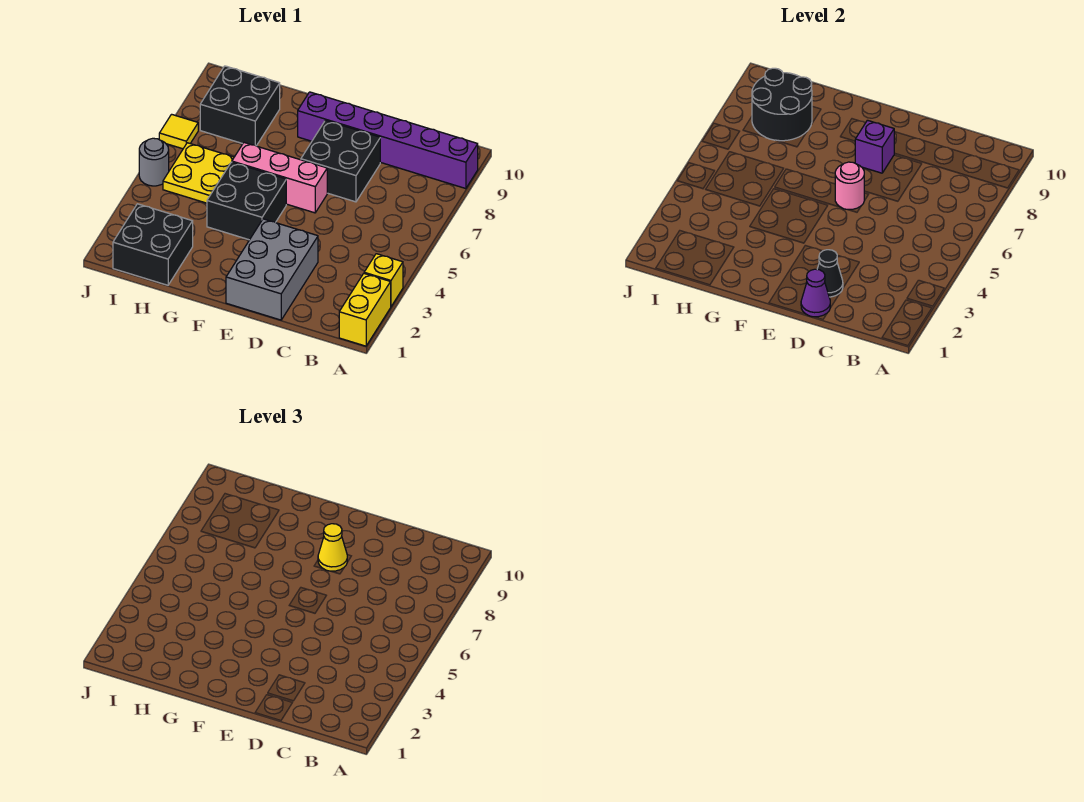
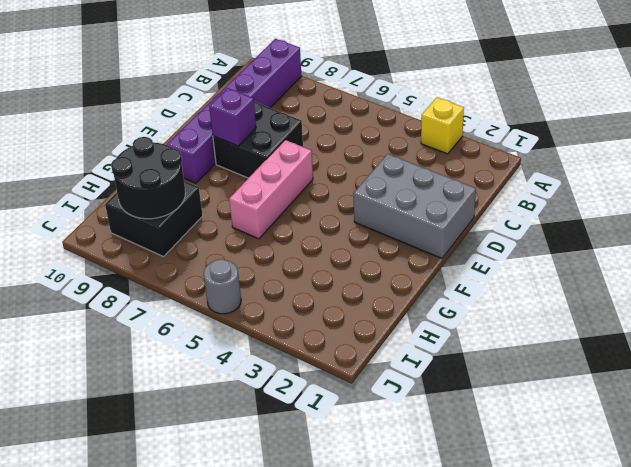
none -> yellow 1x2 brick [339,274,391,346]
none -> black 2x2 brick [207,162,286,240]
none -> black 2x2 brick [113,204,193,285]

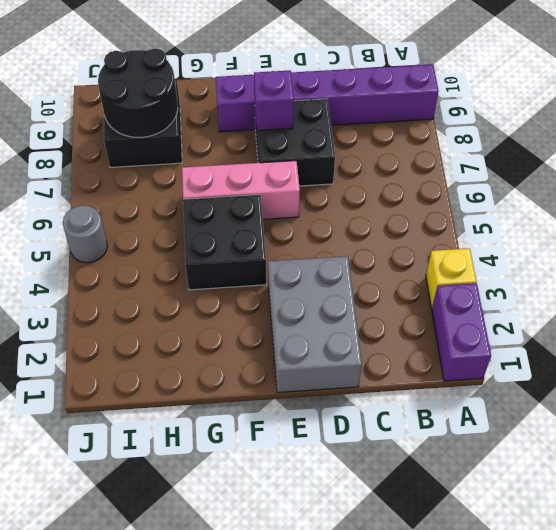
purple 1x2 brick [432,283,491,381] -> yellow 1x2 brick [339,274,391,346]
none -> black 2x2 brick [113,204,193,285]
none -> yellow 2x2 plate [163,143,234,203]
none -> yellow 1x1 tile [159,114,198,149]

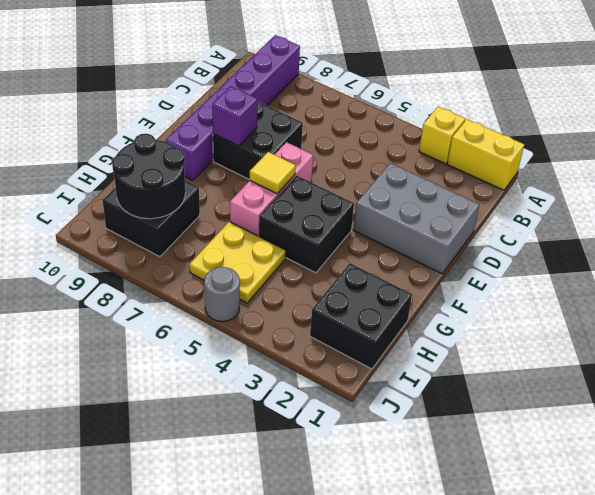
yellow 1x1 tile [250,152,296,194] -> yellow 1x1 tile moved to [159,114,198,149]
none -> purple 1x1 cone [801,269,830,317]
none -> black 1x1 cone [817,250,843,297]
none -> pink 1x1 round brick [835,162,864,210]

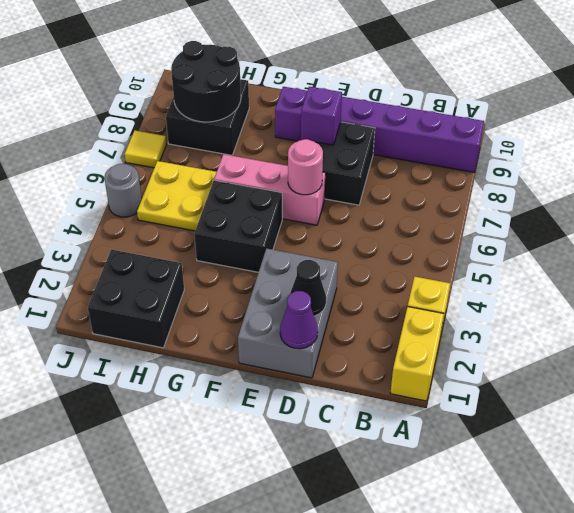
none -> yellow 1x1 cone [318,524,347,571]

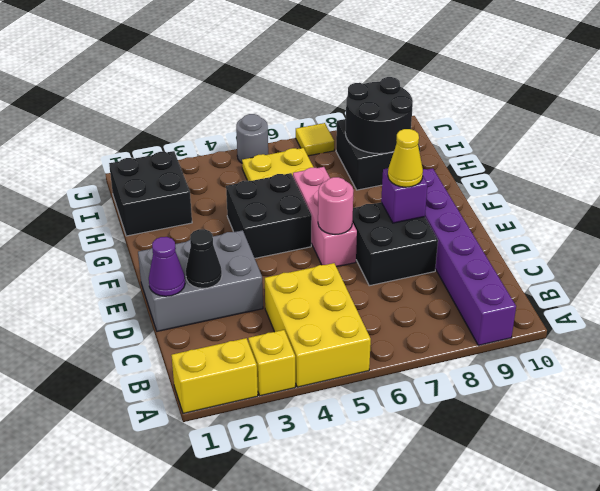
yellow 2x3 brick [265,263,371,387] -> none

